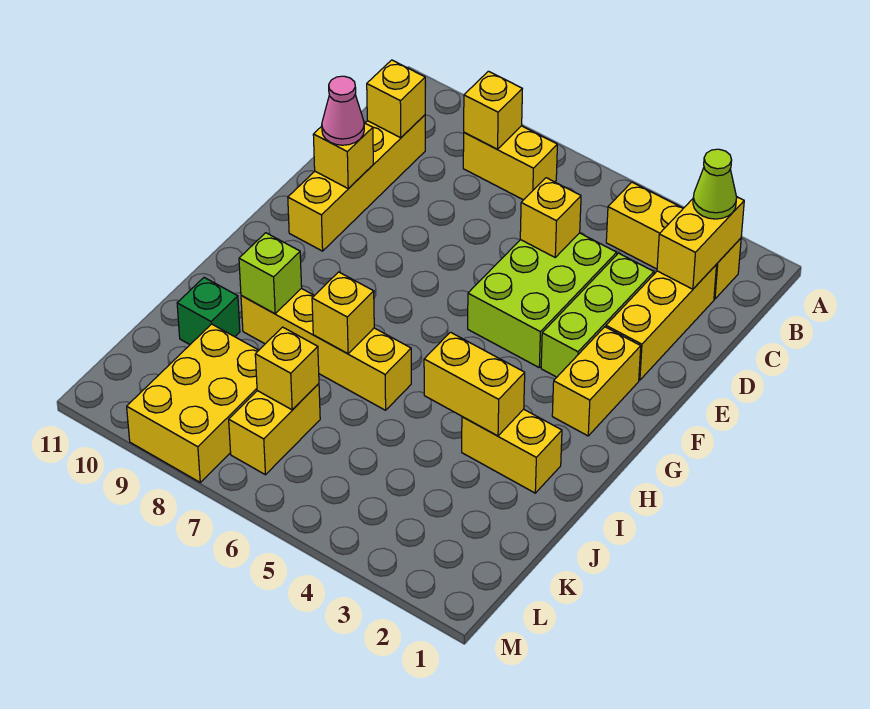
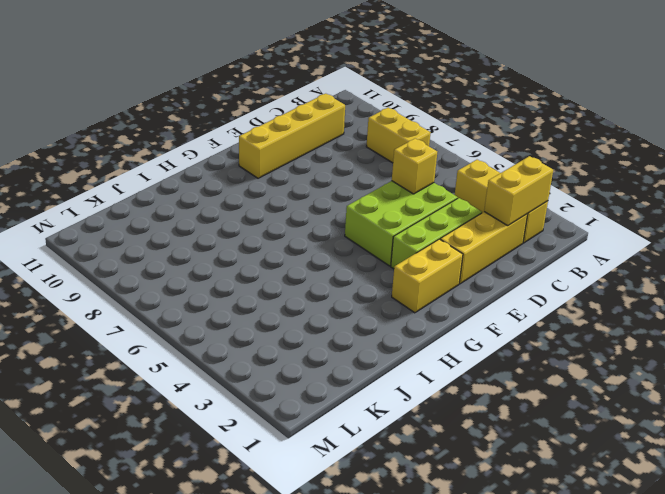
none -> yellow 1x2 brick [462,409,562,493]
none -> yellow 1x4 brick [241,288,411,410]
none -> green 1x1 brick [177,277,240,344]

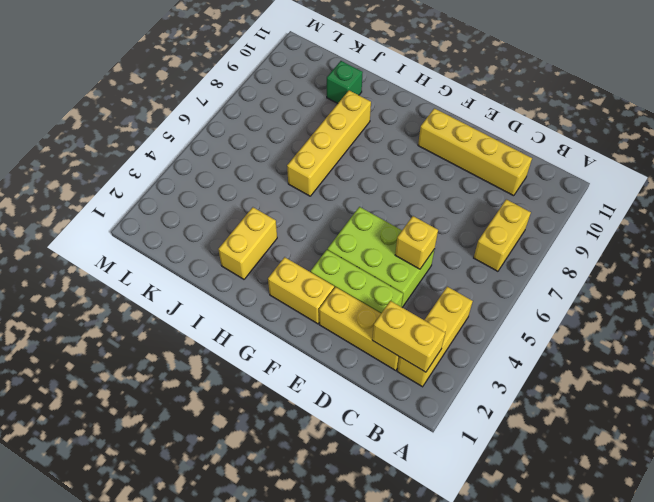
none -> yellow 1x2 brick [229,384,320,475]
none -> yellow 2x3 brick [127,324,259,482]
none -> yellow 1x1 brick [464,71,522,149]

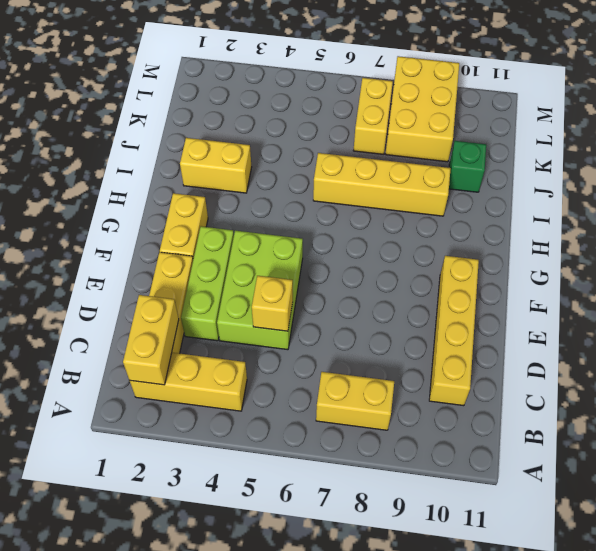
none -> yellow 1x1 brick [464,71,522,149]
none -> yellow 1x1 brick [367,60,425,138]
none -> yellow 1x1 brick [313,123,373,189]

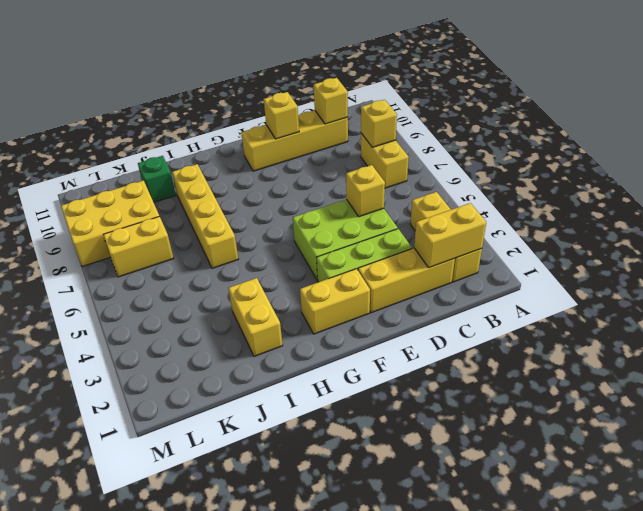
none -> yellow 1x2 brick [424,332,525,436]
none -> yellow 1x1 brick [312,272,374,354]
none -> lime 1x1 brick [239,233,302,314]

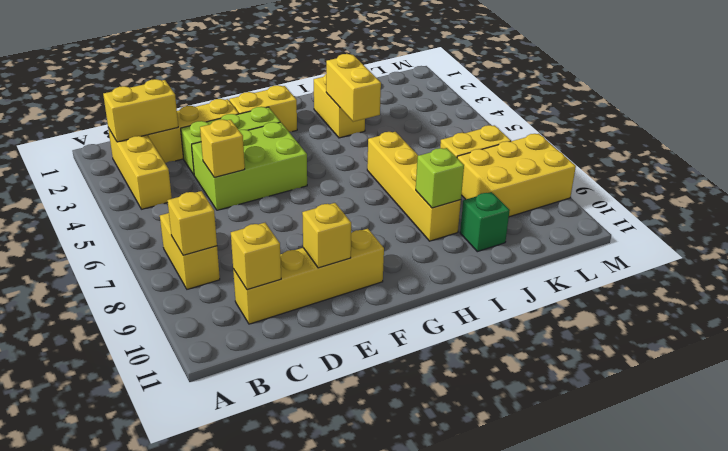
none -> yellow 1x1 brick [312,272,374,354]
none -> yellow 1x1 brick [255,327,319,410]
none -> lime 1x1 cone [693,149,737,219]

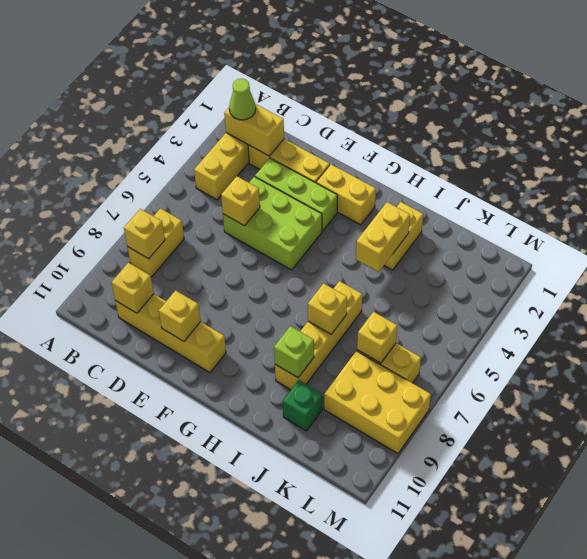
none -> pink 1x1 cone [322,76,364,145]

